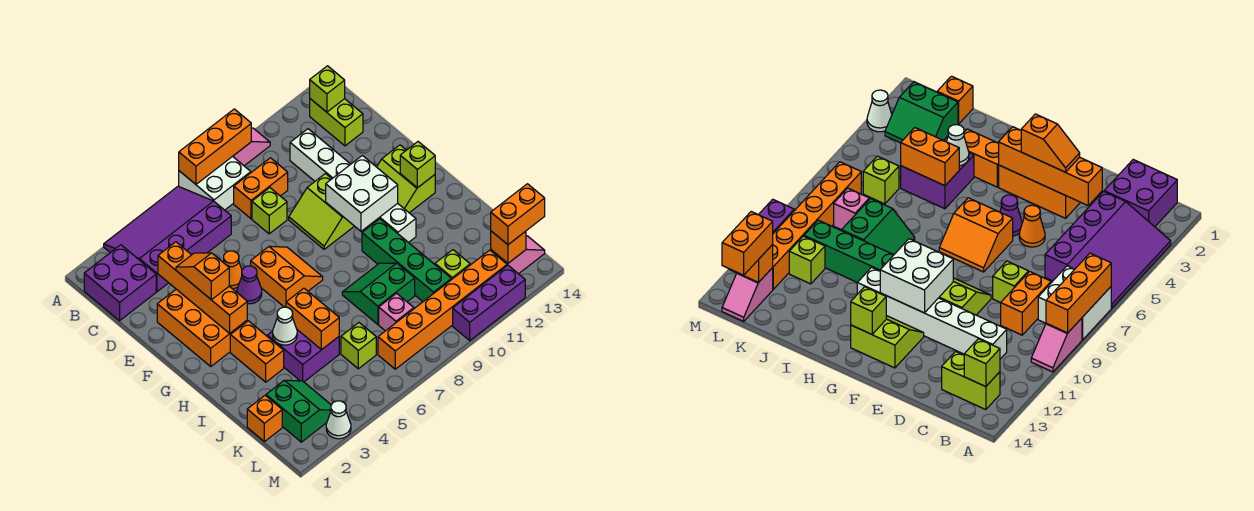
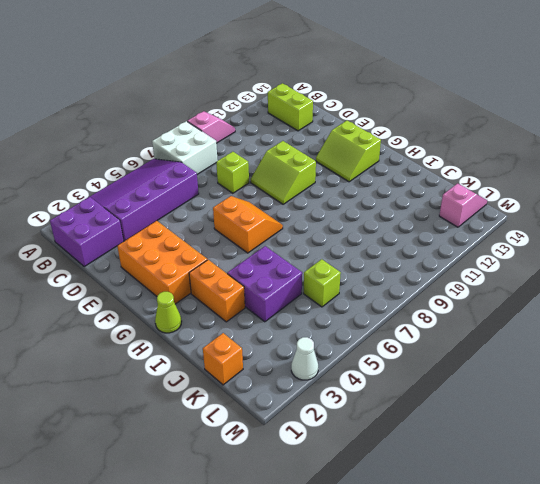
lime 1x1 cone [155,292,182,333] -> none
none -> orange 1x2 brick [234,158,288,219]
none -> white 1x6 brick [290,129,416,243]
none -> orange 1x1 cone [223,251,242,289]
none -> purple 1x1 cone [237,266,262,304]

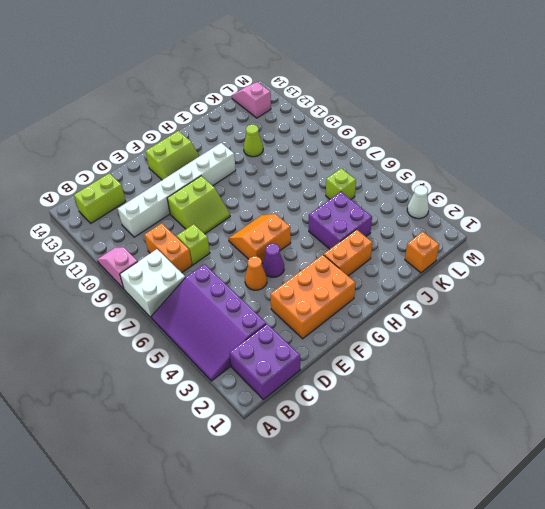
lime 1x1 cone [244,125,263,157] -> none
none -> green 1x4 brick [362,219,451,301]
none -> green 2x2 slope [342,263,415,324]
none -> green 2x2 slope [266,380,331,442]
none -> pink 1x1 brick [379,293,414,331]

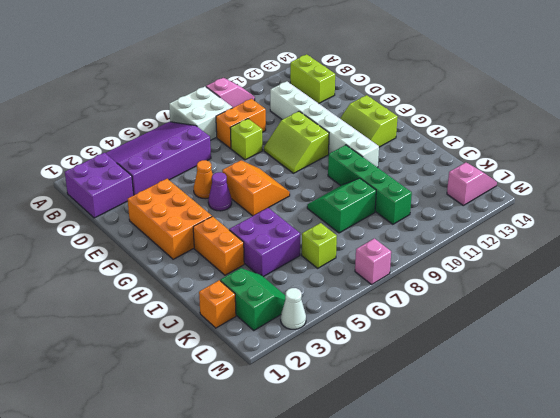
pink 1x1 brick [355,238,391,285] -> pink 1x1 brick moved to [379,293,414,331]
none -> lime 1x1 brick [435,250,470,280]
none -> orange 1x6 brick [378,250,507,369]
none -> purple 1x3 brick [453,265,525,341]
none -> orange 1x3 brick [179,109,251,184]

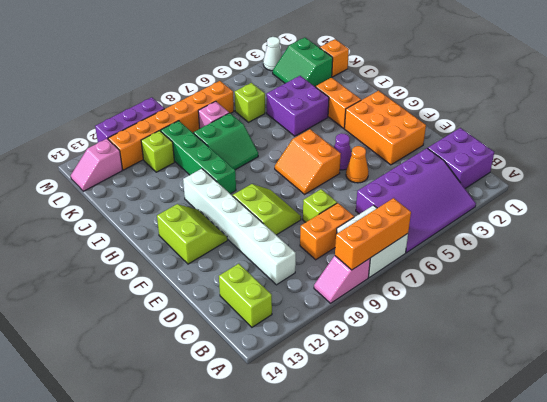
none -> lime 1x1 brick [310,66,345,112]
none -> orange 1x4 brick [158,242,247,333]
none -> white 2x2 brick [326,155,398,231]
none -> lime 1x1 brick [400,142,435,188]

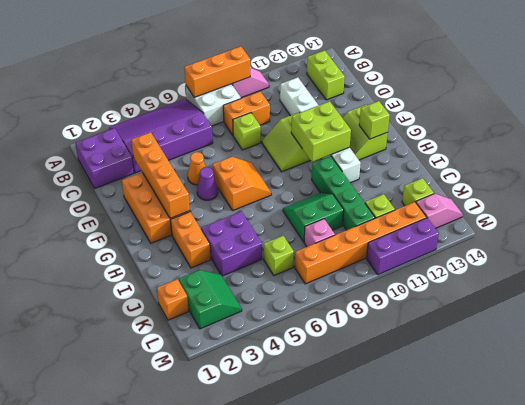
lime 2x2 brick [291,101,351,162] -> white 2x2 brick [326,155,398,231]
lime 1x1 brick [402,178,434,206] -> lime 1x1 brick moved to [310,66,345,112]
none -> white 1x1 cone [326,401,351,439]
none -> white 1x1 cone [273,307,297,345]
none -> orange 1x2 brick [286,288,339,350]
none -> orange 1x1 brick [491,231,526,263]

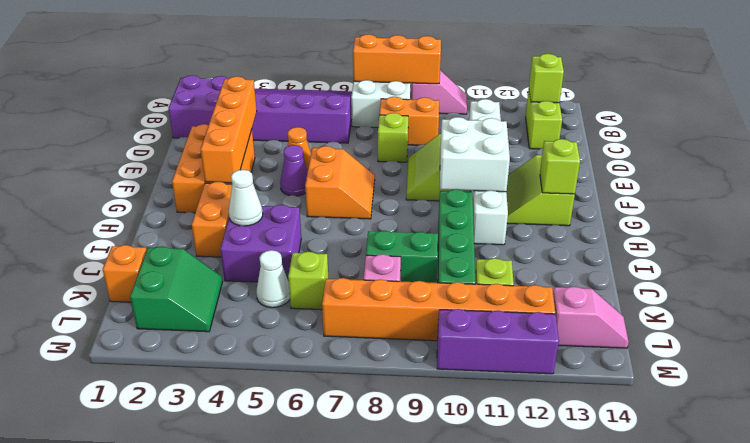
white 1x1 cone [256,250,290,308] -> white 1x1 cone moved to [326,401,351,439]
none -> orange 1x2 brick [286,288,339,350]
none -> orange 1x1 brick [491,231,526,263]
none -> orange 1x2 slope [176,253,229,300]
none -> orange 1x2 brick [491,184,545,245]

